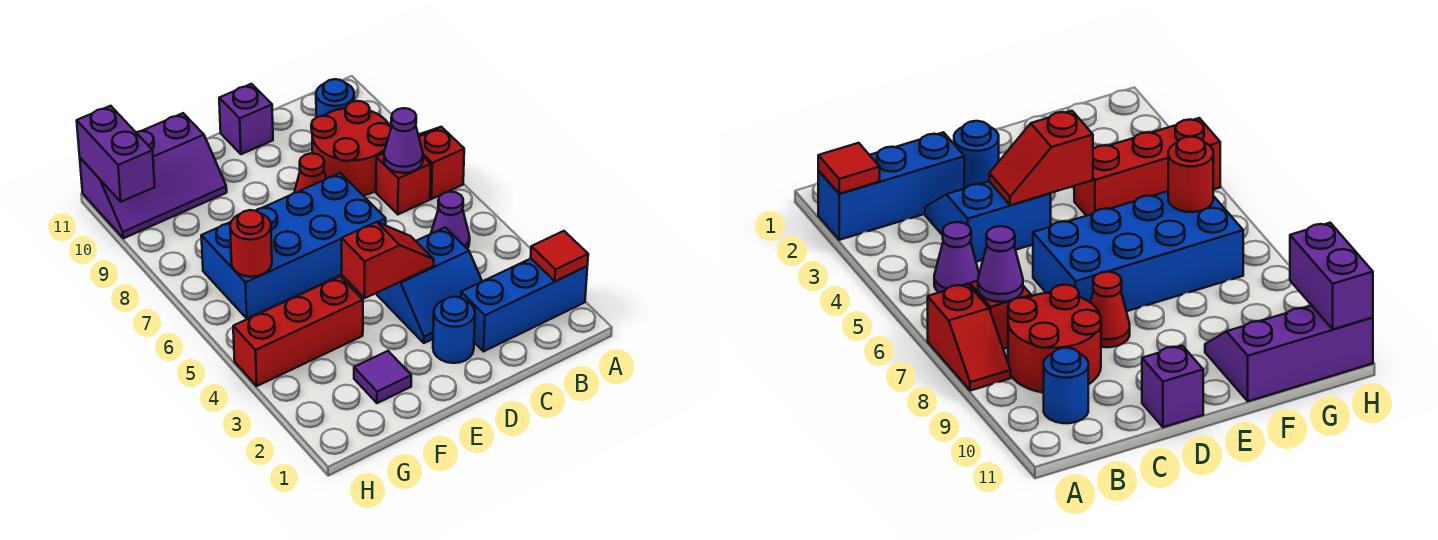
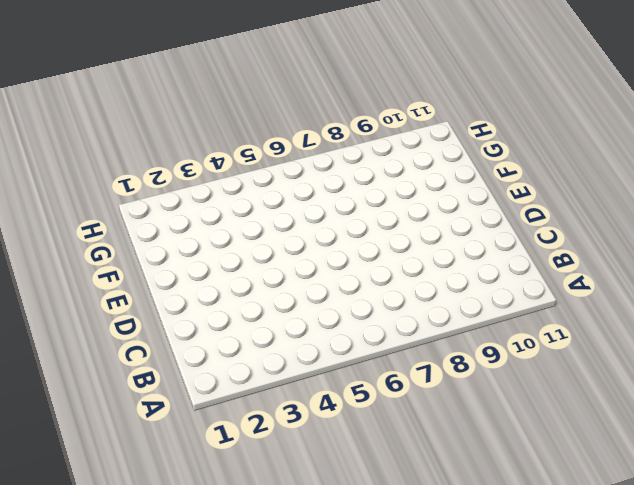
none -> blue 1x3 brick [461,259,587,351]
none -> red 1x2 slope [418,127,464,199]
none -> purple 1x1 cone [431,192,470,249]

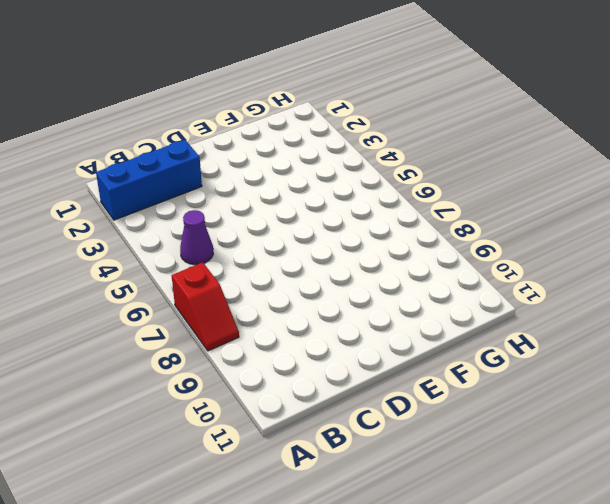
none -> red 1x1 brick [376,153,431,214]
none -> red 2x2 round brick [311,101,391,195]
none -> blue 1x1 round brick [316,79,354,117]

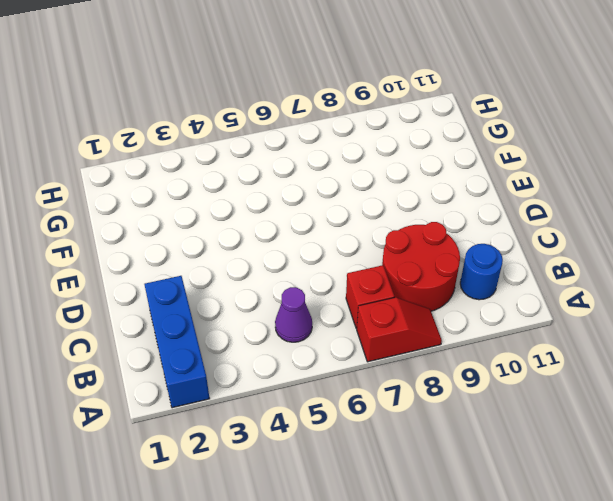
none -> blue 2x2 slope [377,227,482,343]
none -> blue 1x1 round brick [433,297,475,363]
none -> blue 2x4 brick [201,173,386,318]

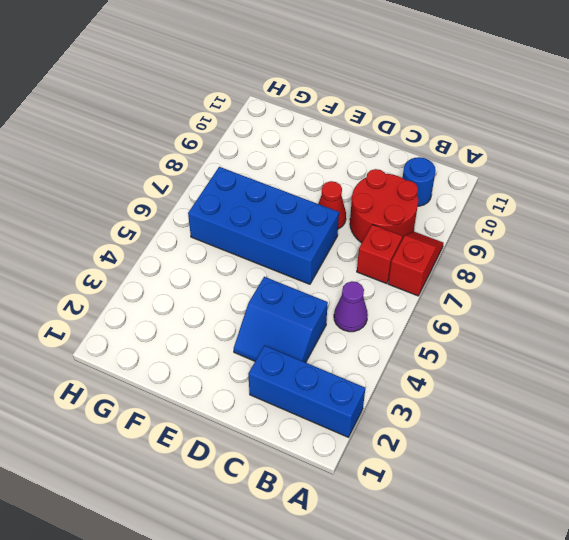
none -> blue 1x1 round brick [433,297,475,363]
none -> purple 1x1 brick [219,84,273,154]
none -> purple 1x1 tile [354,351,411,403]

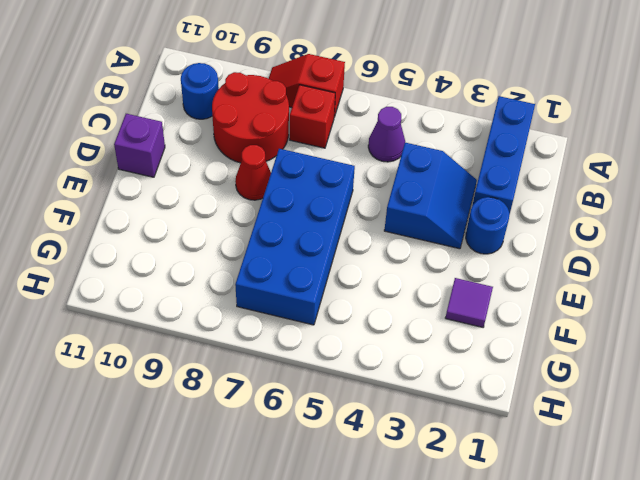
none -> red 1x3 brick [233,276,363,386]
none -> purple 2x3 slope [80,113,227,238]
none -> red 1x1 tile [531,231,588,281]

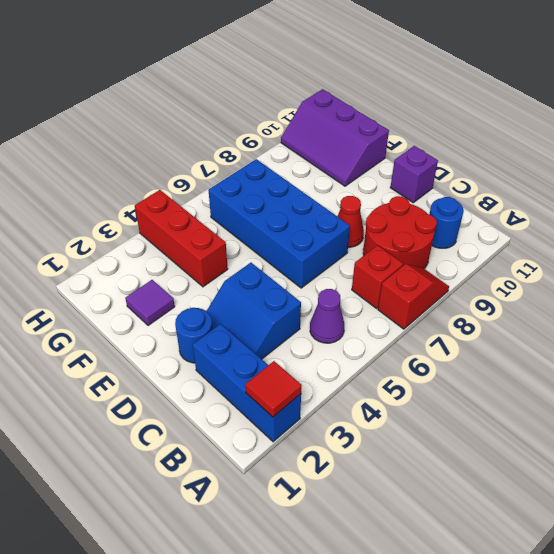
none -> purple 1x1 cone [384,108,423,173]
none -> red 1x2 slope [342,222,434,298]
none -> red 1x1 round brick [230,210,272,277]

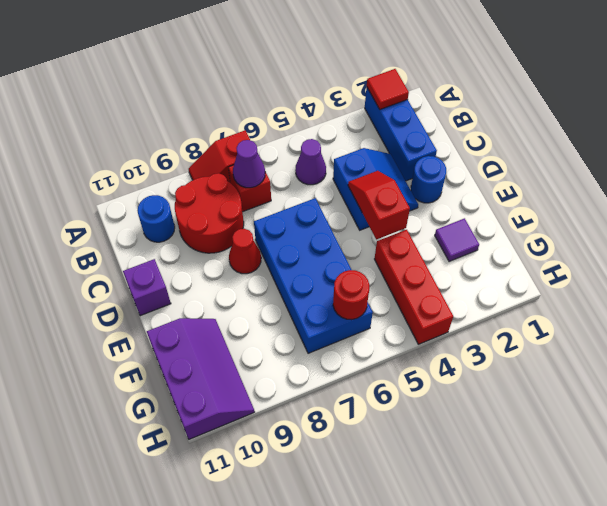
none -> purple 1x2 brick [77,106,155,202]

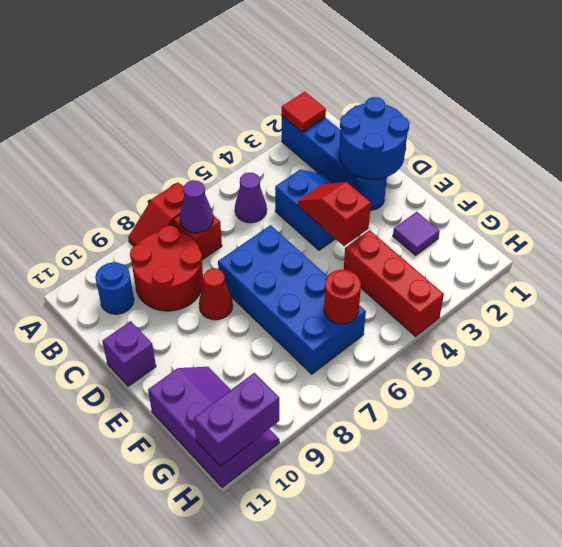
blue 2x2 round brick [339,97,409,179] -> none

